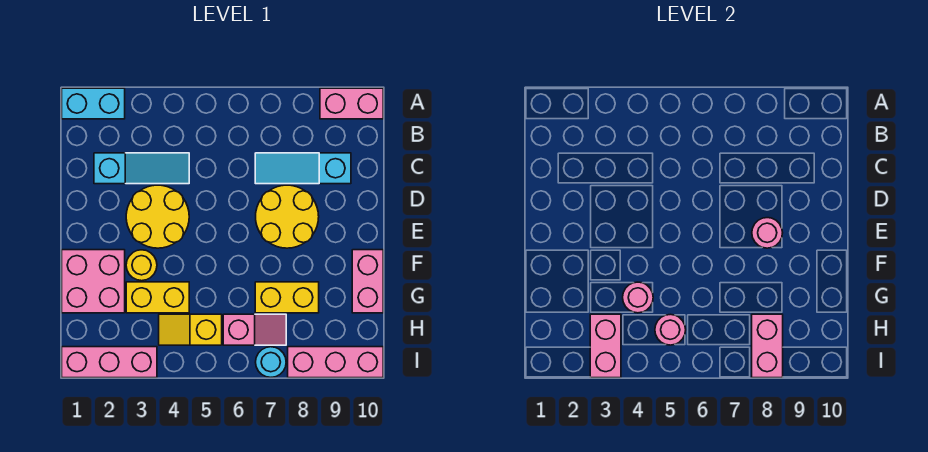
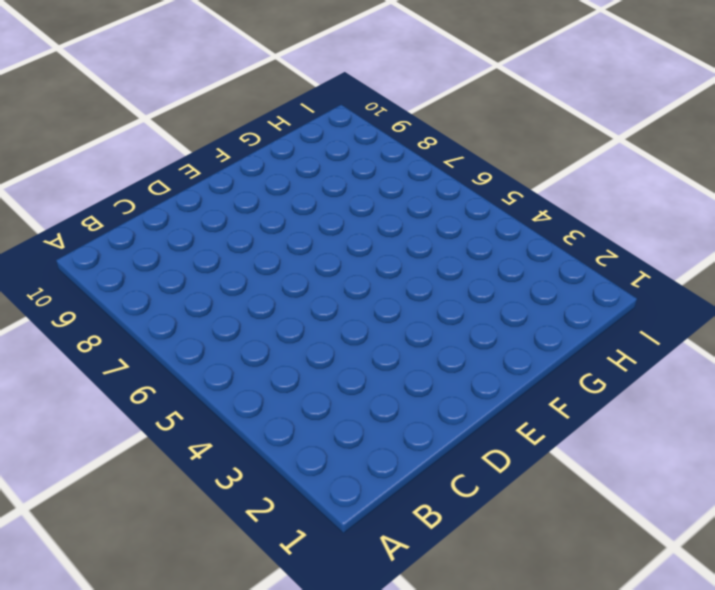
none -> cyan 1x2 brick [62,88,125,119]
none -> pink 1x2 brick [320,88,383,119]
none -> cyan 1x3 slope [94,153,189,184]

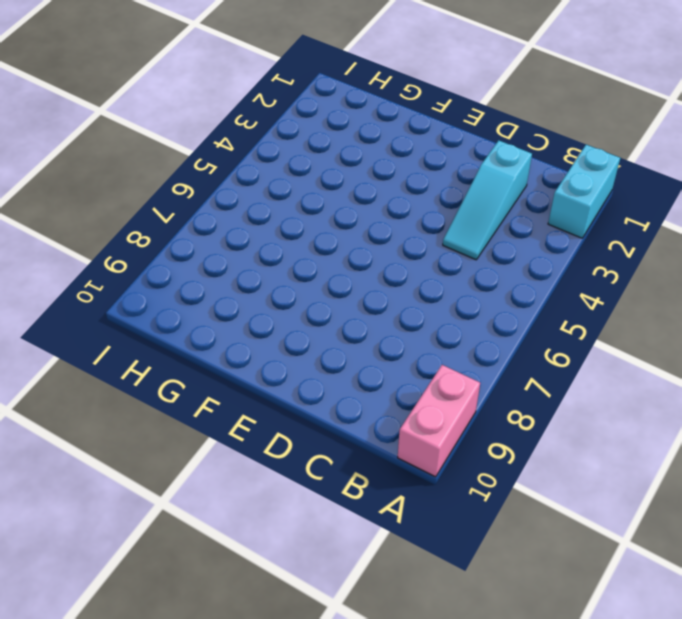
none -> cyan 1x3 slope [255,153,351,184]
none -> yellow 2x2 round brick [126,185,189,248]
none -> yellow 2x2 round brick [256,185,319,248]

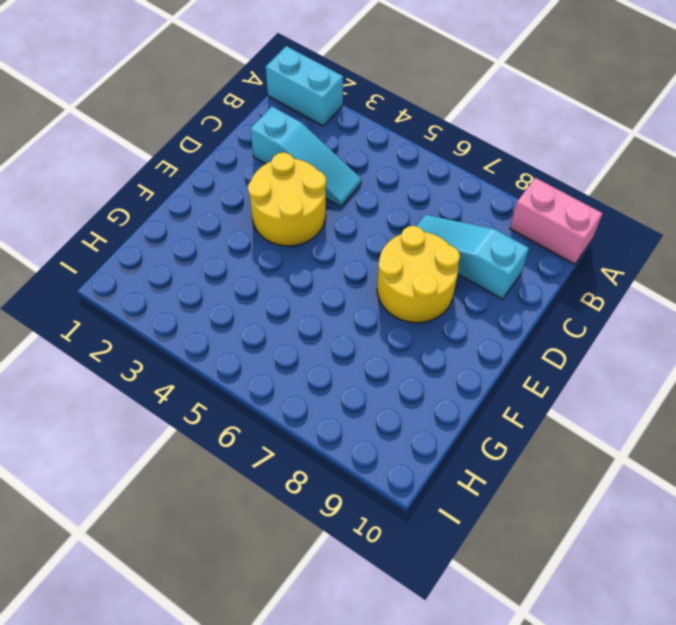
none -> pink 2x2 brick [62,250,125,313]
none -> yellow 1x1 round brick [126,250,157,281]
none -> pink 1x2 brick [352,250,383,313]

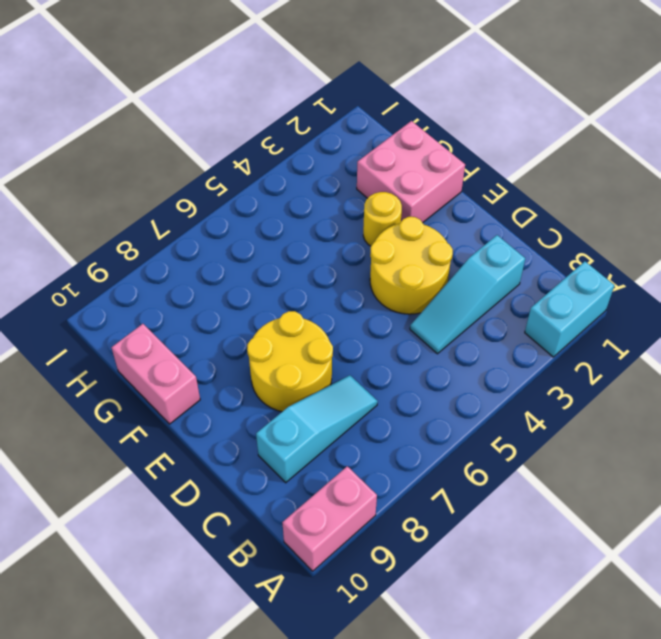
none -> yellow 1x2 brick [126,282,189,313]
none -> yellow 1x2 brick [255,282,319,313]
none -> yellow 1x2 slope [159,314,222,345]

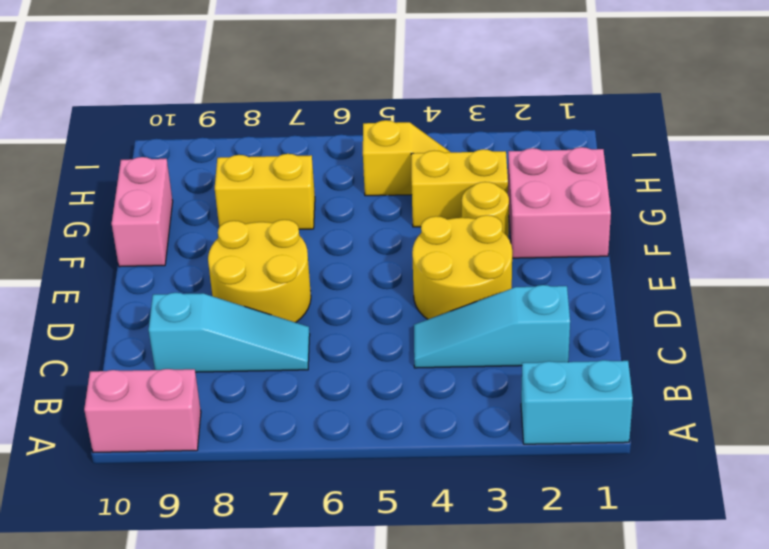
none -> pink 1x2 slope [223,314,286,345]
none -> pink 1x3 brick [62,347,157,378]
none -> cyan 1x1 round brick [256,347,286,377]

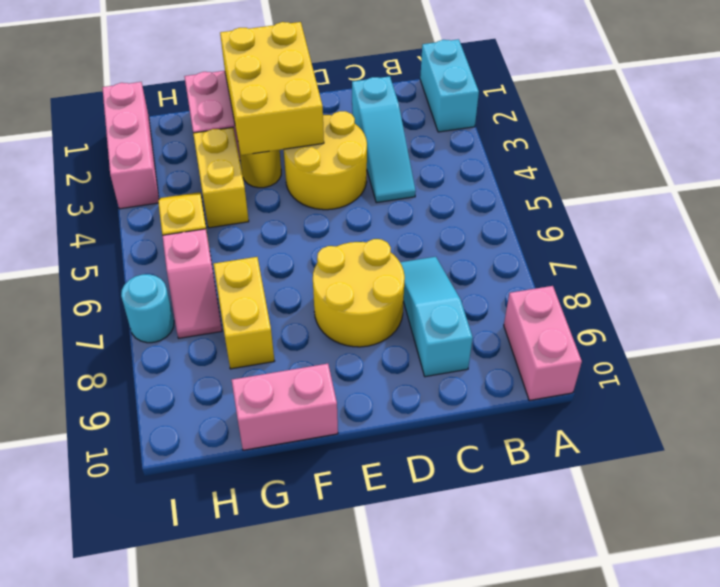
yellow 2x3 brick [220,22,324,155] -> none
none -> pink 1x3 brick [288,347,383,378]
none -> pink 1x1 round brick [752,218,783,248]
none -> pink 1x1 round brick [623,282,653,313]

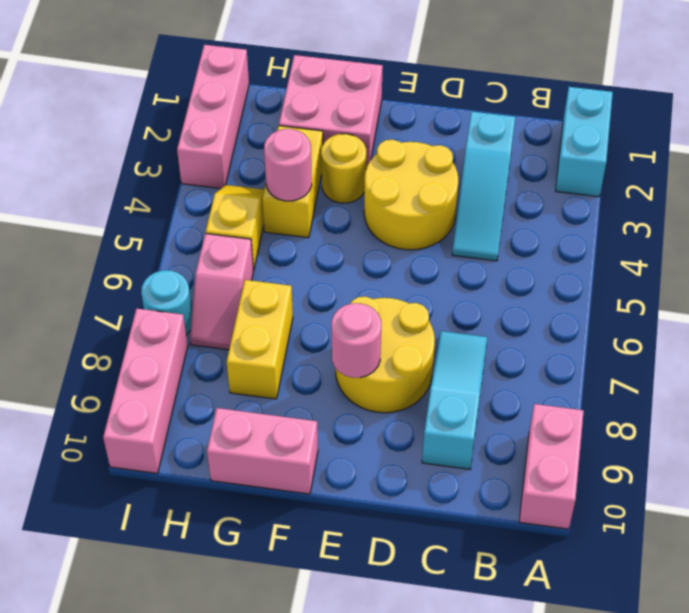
none -> pink 1x2 brick [590,314,621,378]
none -> pink 1x1 round brick [655,314,686,345]
none -> pink 1x2 brick [752,314,783,378]

